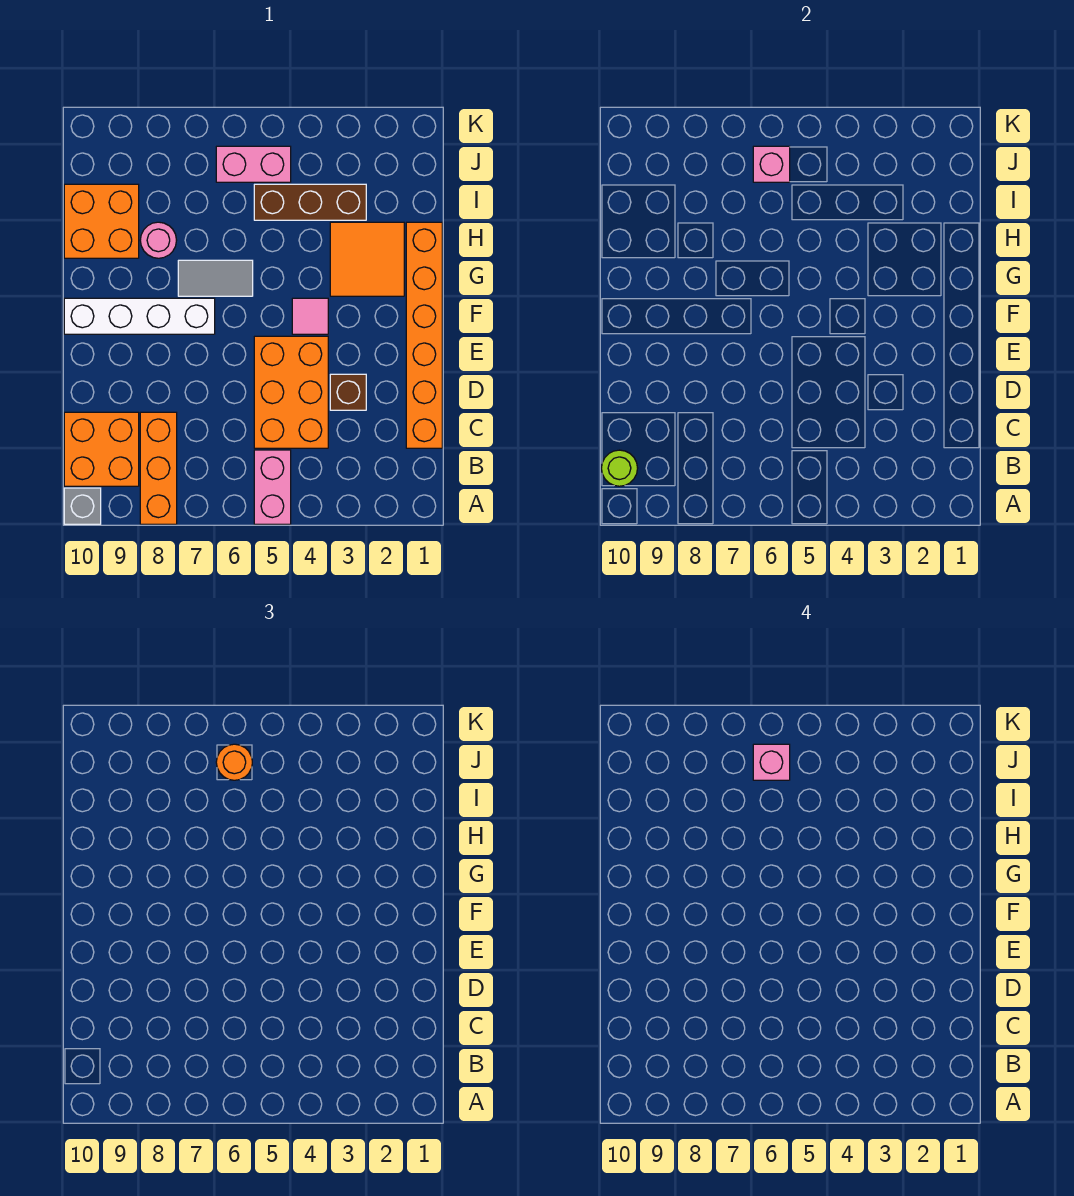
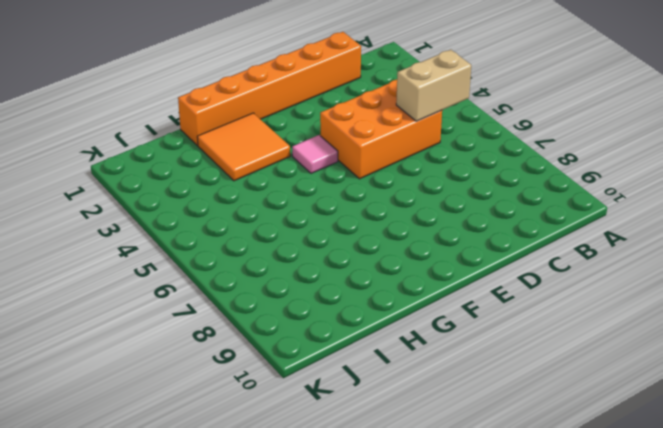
tan 1x2 brick [396,50,471,121] -> none
none -> pink 1x2 brick [254,450,291,524]
none -> orange 1x3 brick [140,412,177,524]
none -> grey 1x1 brick [64,488,101,524]

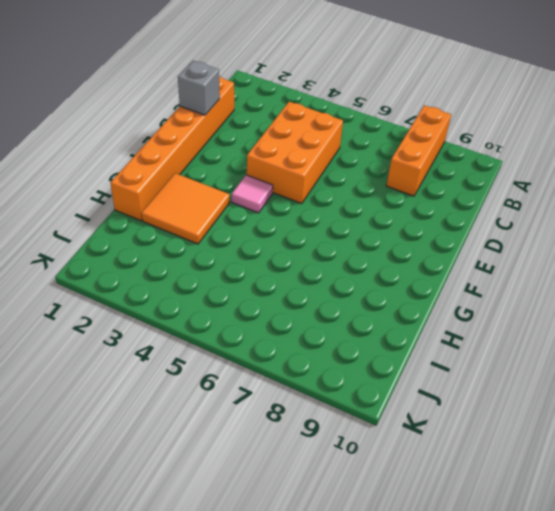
grey 1x1 brick [178,61,220,115] -> grey 1x1 brick moved to [64,488,101,524]
none -> pink 1x2 brick [254,450,291,524]
none -> orange 2x2 brick [64,412,139,486]
none -> brown 1x1 brick [330,374,366,410]

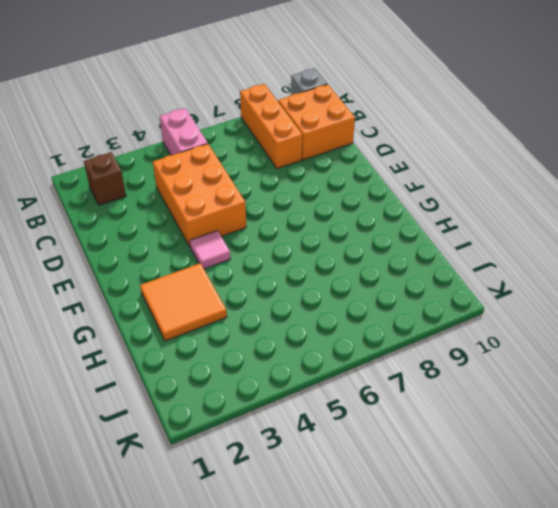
brown 1x1 brick [84,152,126,205] -> brown 1x1 brick moved to [330,374,366,410]
none -> orange 1x6 brick [406,222,442,448]
none -> white 1x4 brick [64,298,215,334]
none -> grey 1x2 tile [178,260,253,296]

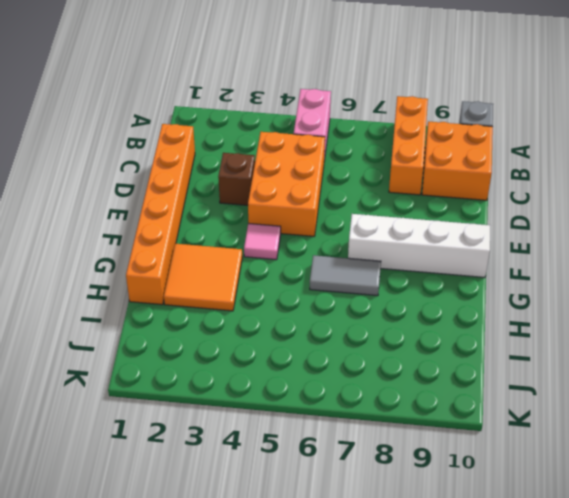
none -> pink 1x1 round brick [140,222,177,258]
none -> orange 2x2 brick [64,184,139,258]
none -> brown 1x3 brick [254,184,366,220]

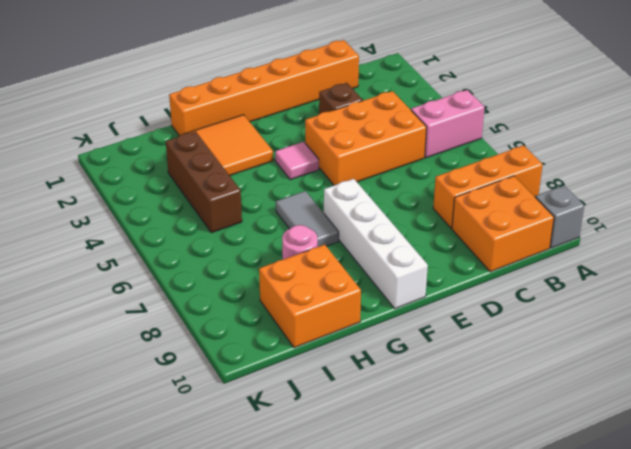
none -> pink 1x2 brick [216,146,291,182]
none -> lime 1x1 round brick [601,450,638,486]
none -> pink 1x1 brick [753,146,790,182]

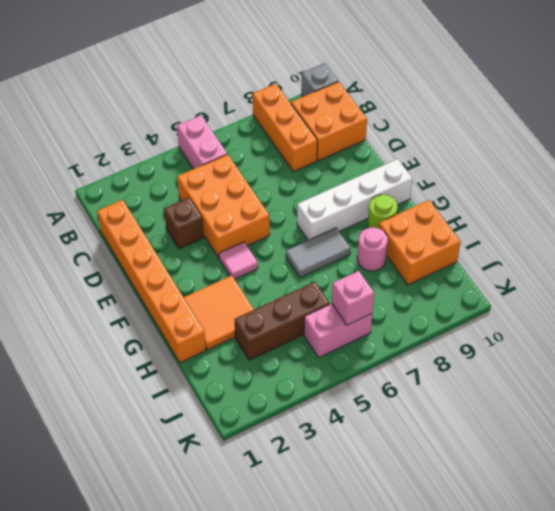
lime 1x1 round brick [368,195,398,228] -> lime 1x1 round brick moved to [601,450,638,486]
none -> orange 1x1 round brick [216,744,252,780]
none -> pink 1x1 brick [753,744,790,780]

